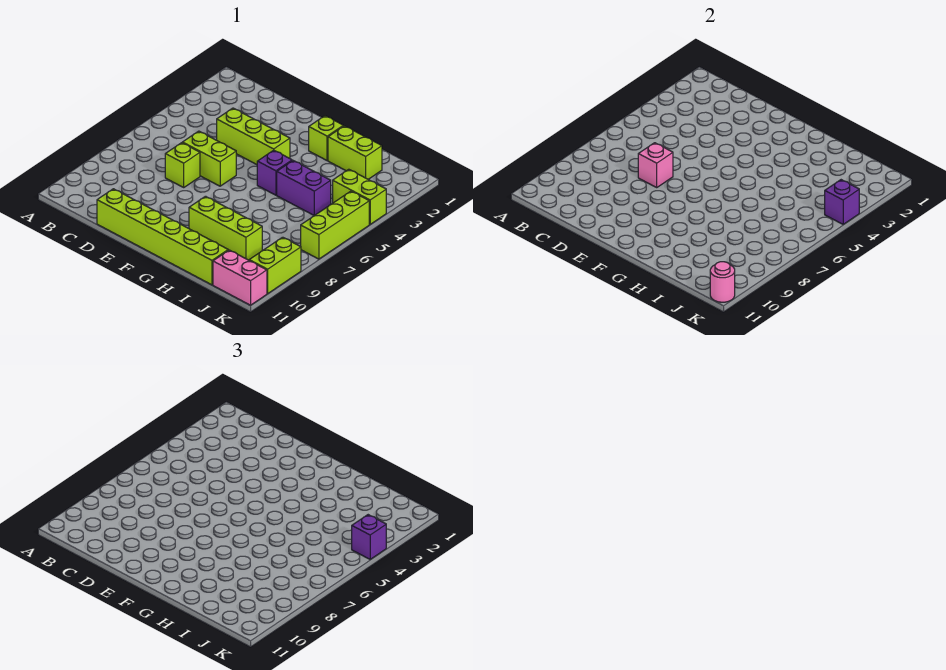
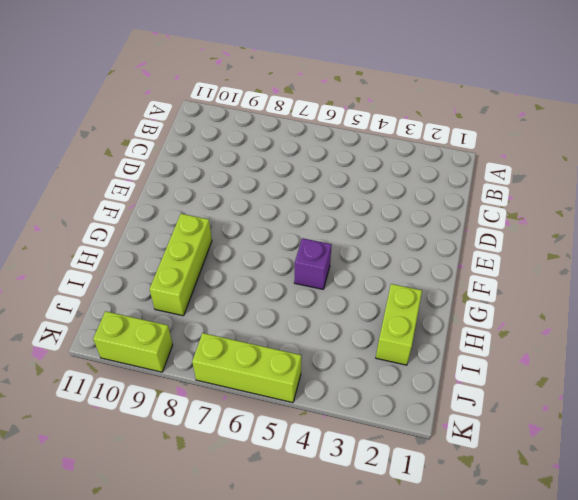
none -> lime 1x3 brick [217,108,290,165]
none -> lime 1x2 brick [182,131,236,186]
none -> lime 1x1 brick [165,143,200,187]

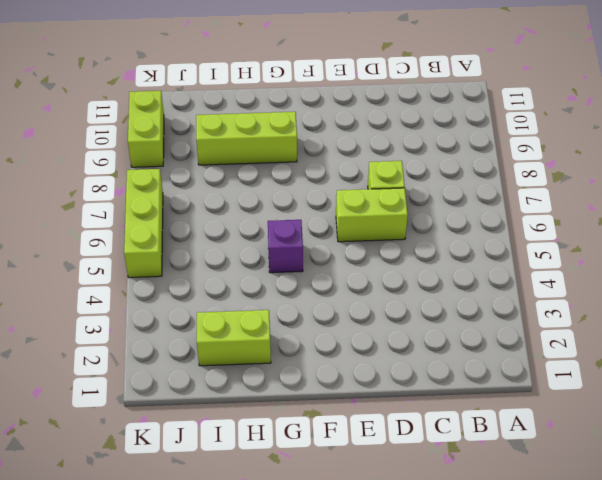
none -> lime 1x3 brick [217,108,290,165]
none -> lime 1x6 brick [97,189,228,285]
none -> lime 1x1 brick [309,116,343,161]

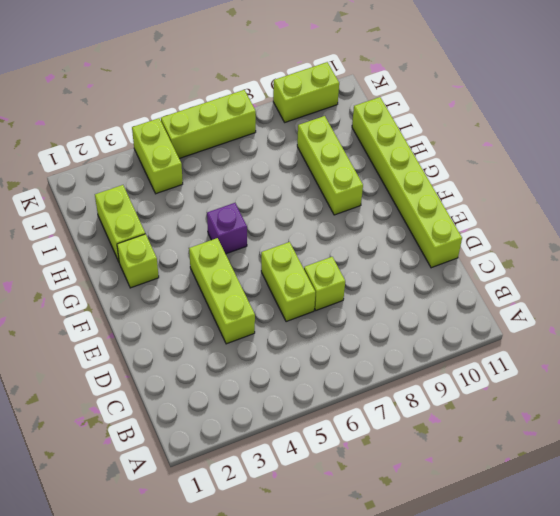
none -> purple 1x2 brick [277,161,331,215]
none -> pink 1x2 brick [213,250,267,305]
none -> pink 1x1 brick [638,143,673,187]

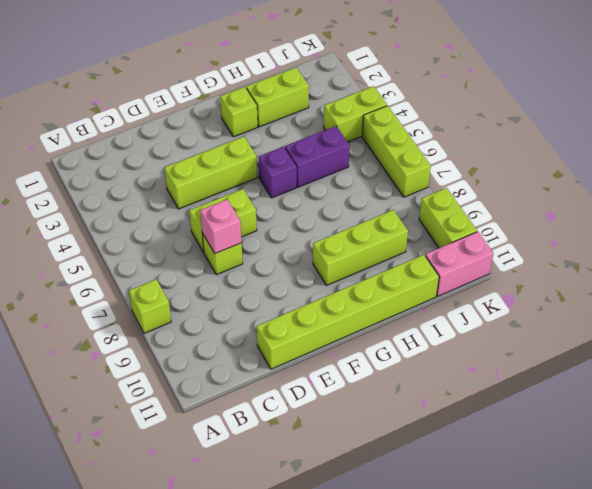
lime 1x1 brick [129,279,171,333] -> none
none -> purple 1x1 brick [825,180,859,224]
none -> pink 1x1 round brick [710,262,735,302]
none -> purple 1x1 brick [352,515,386,559]

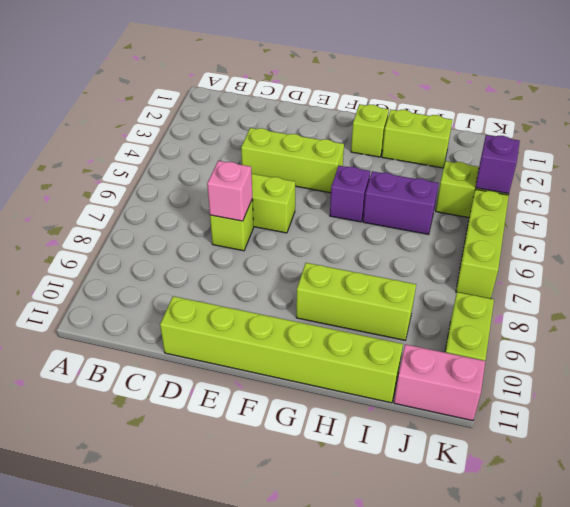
none -> pink 1x1 round brick [710,262,735,302]
none -> purple 1x1 brick [352,515,386,559]

